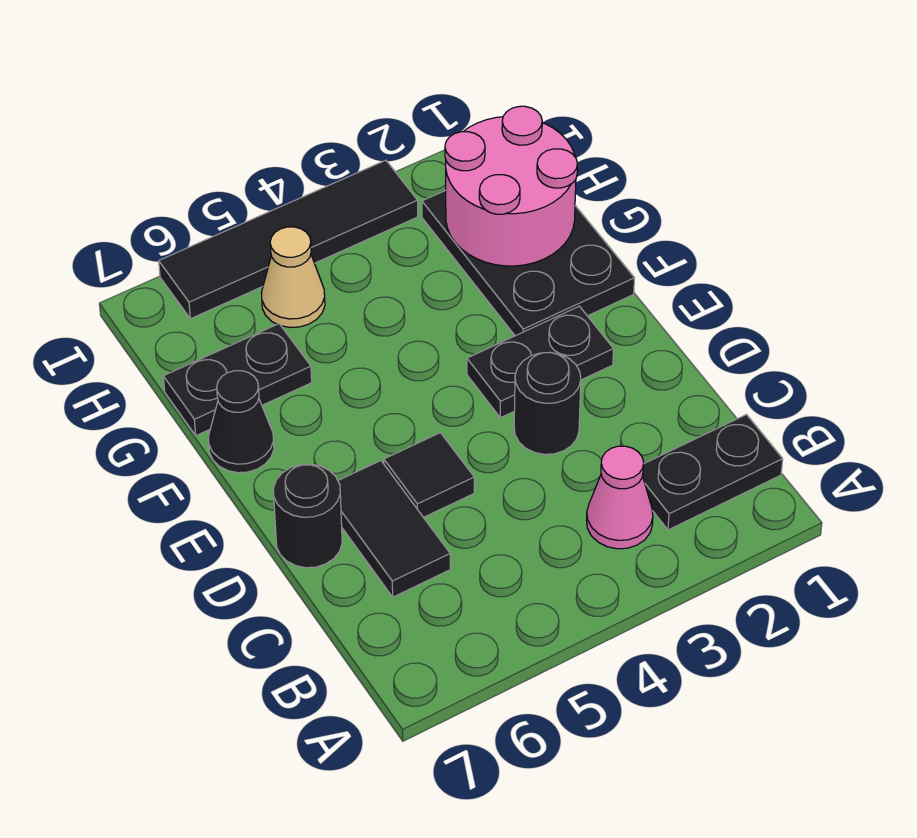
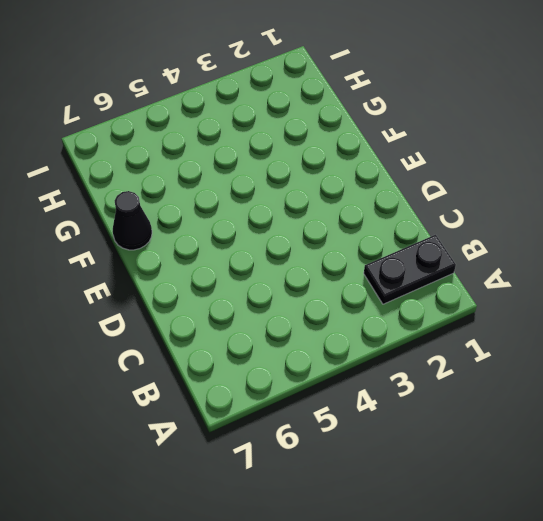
none -> pink 1x1 cone [587,446,653,549]
none -> black 1x2 tile [338,461,450,597]
none -> black 1x1 round brick [514,353,581,454]

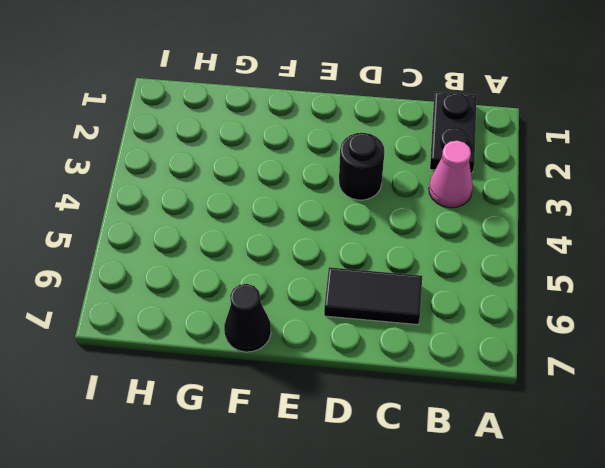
none -> black 1x1 tile [384,433,474,517]
none -> black 1x1 round brick [273,464,342,568]
none -> black 1x2 plate [467,306,614,418]

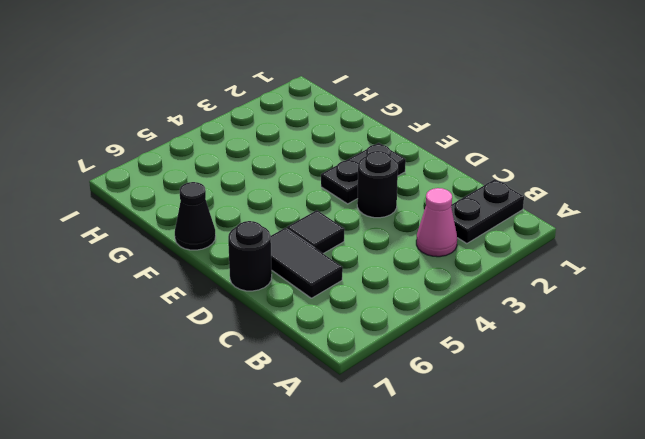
none -> black 2x3 plate [422,190,634,336]
none -> black 1x2 plate [163,324,312,436]
none -> tan 1x1 cone [261,227,325,327]

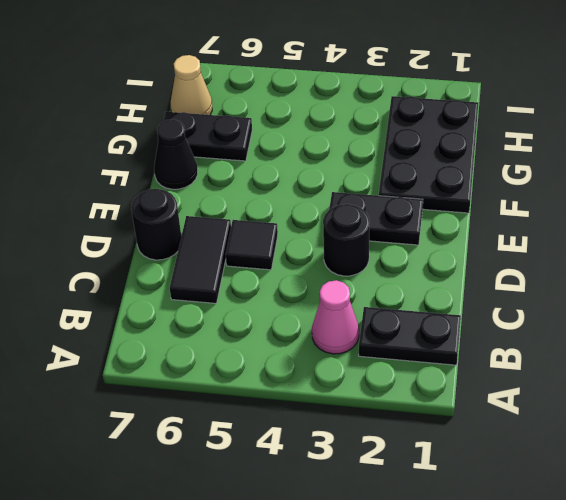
tan 1x1 cone [171,55,212,115] -> tan 1x1 cone moved to [261,227,325,327]
none -> black 1x4 tile [159,160,418,319]
none -> pink 2x2 round brick [445,106,578,266]

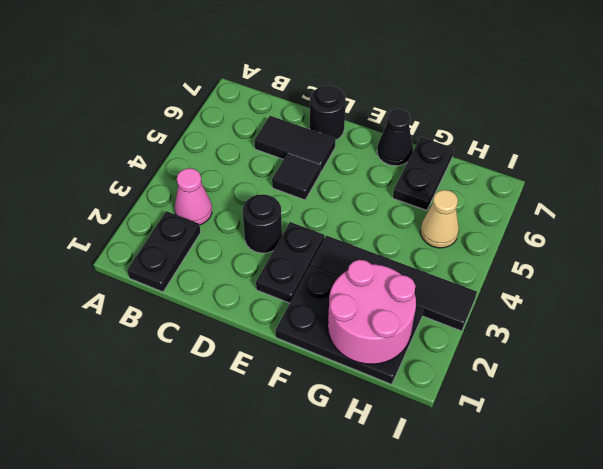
black 1x4 tile [311,236,477,331] -> black 1x4 tile turned to [159,160,418,319]

